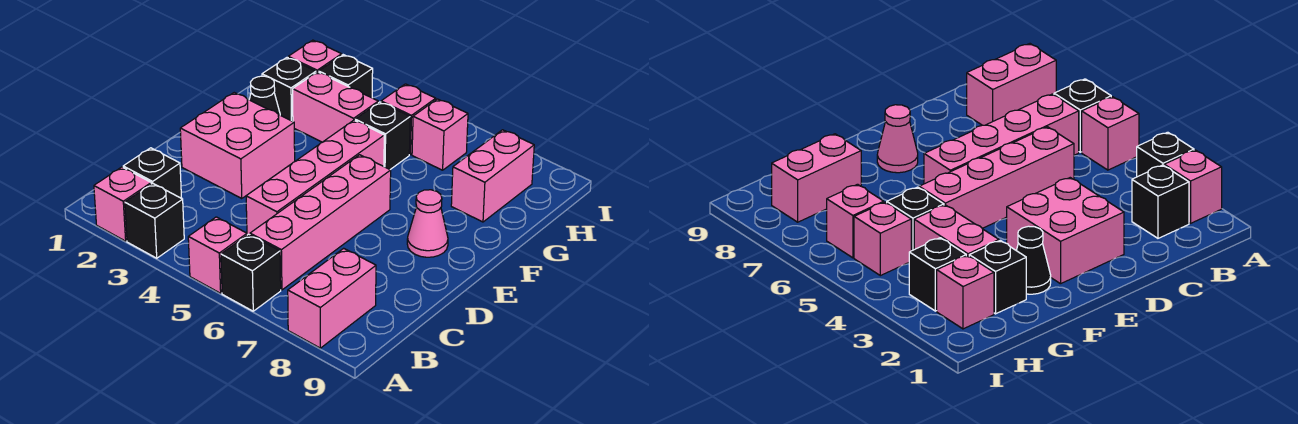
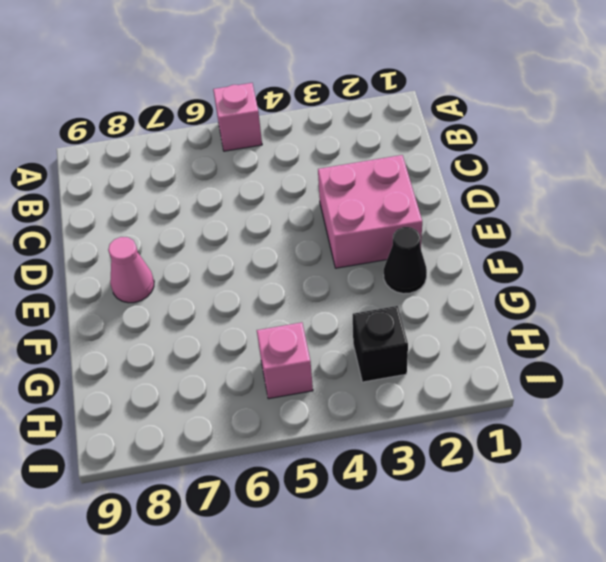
none -> pink 1x1 brick [94,167,151,241]
none -> black 1x1 brick [125,183,184,258]
none -> black 1x1 brick [221,234,281,311]

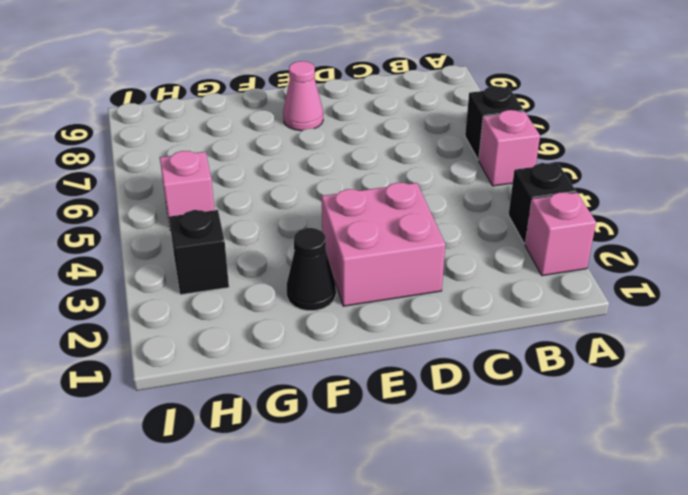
none -> pink 1x2 brick [288,248,376,348]
none -> black 1x1 brick [123,148,181,198]
none -> pink 1x4 brick [250,155,391,290]

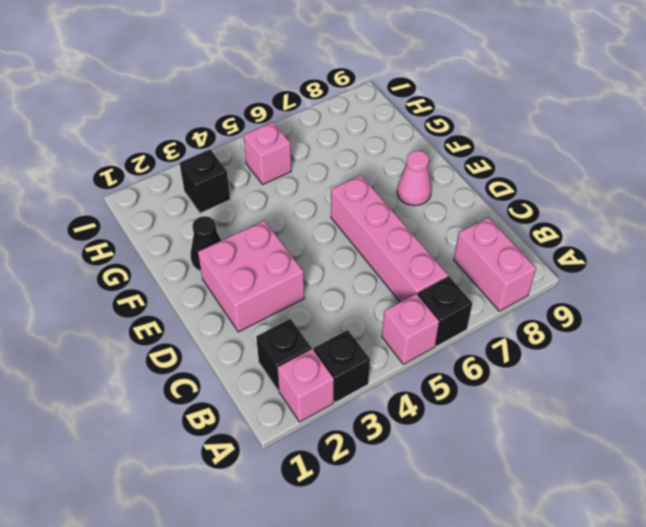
none -> pink 1x4 brick [246,120,384,235]
none -> black 1x1 brick [262,57,316,121]
none -> pink 1x2 brick [293,72,378,142]

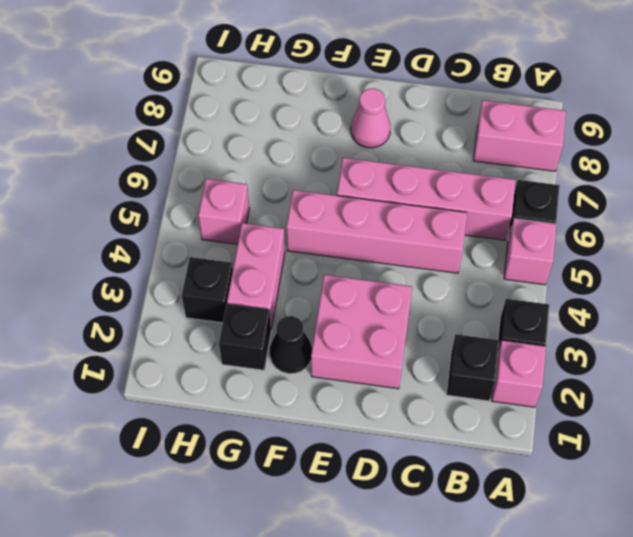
none -> black 1x1 brick [355,102,410,169]
none -> pink 1x2 brick [451,130,534,222]
none -> pink 1x1 brick [288,40,342,73]

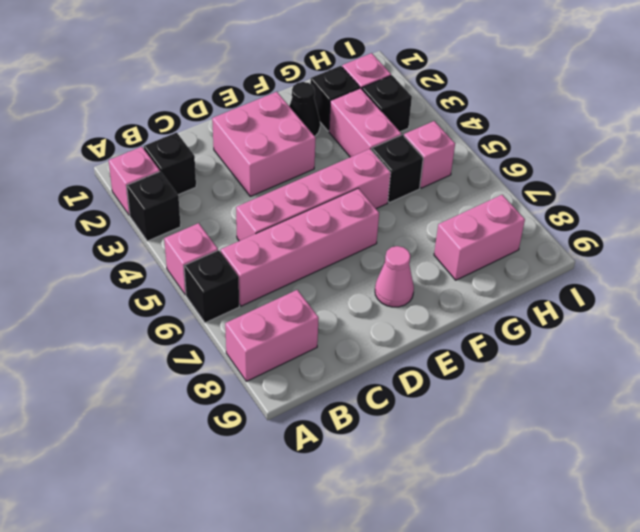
none -> pink 1x1 brick [412,99,468,170]

